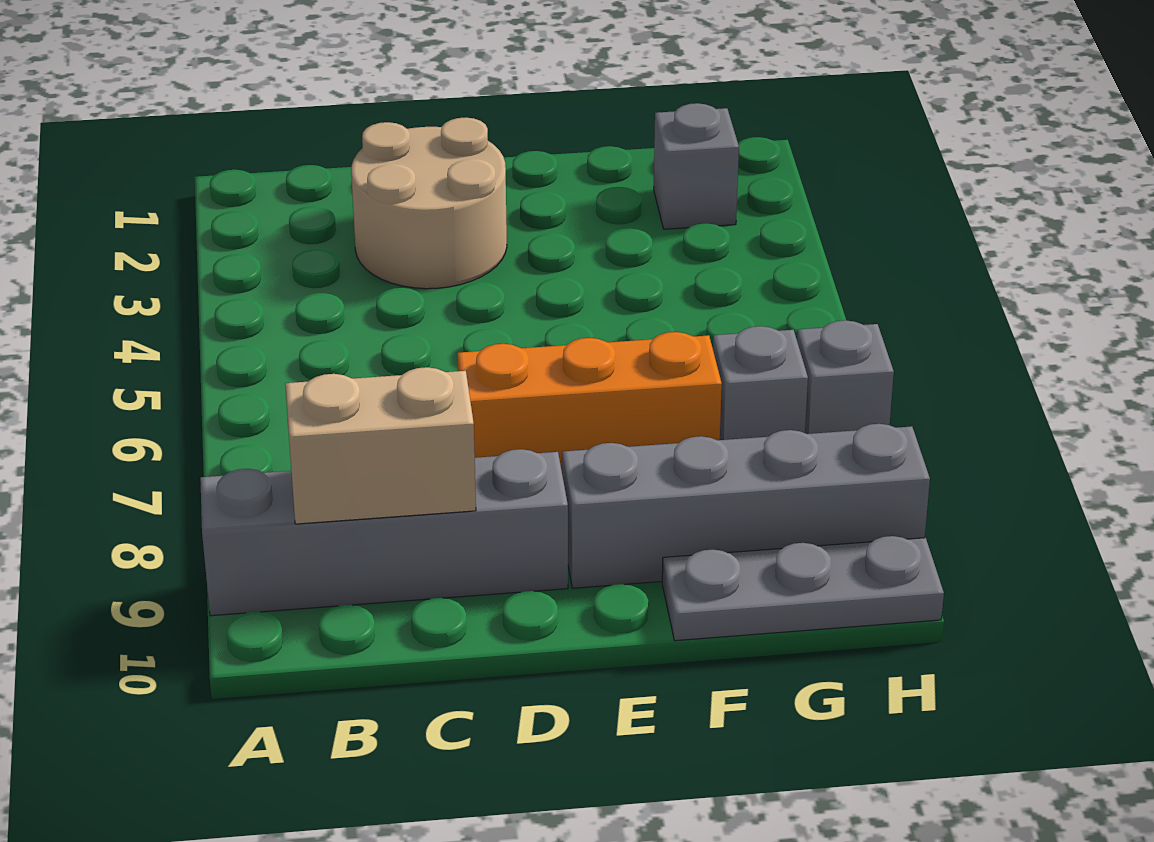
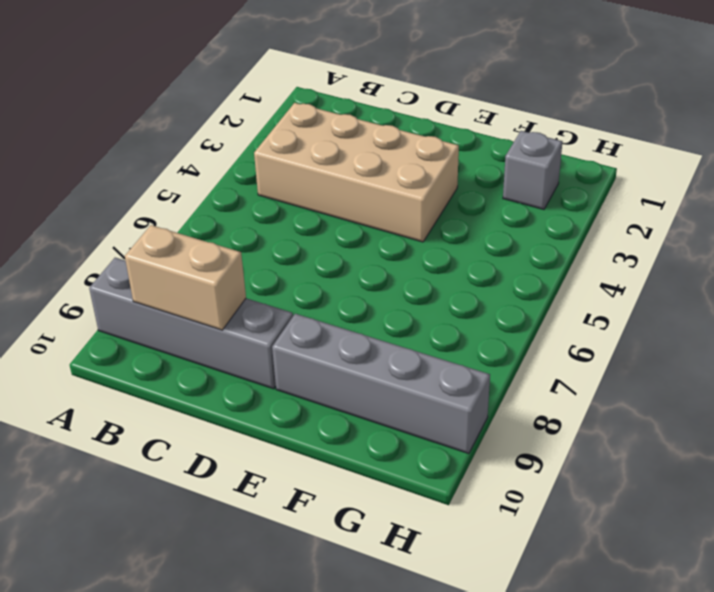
tan 2x4 brick [254,103,459,242] -> tan 2x2 round brick [351,118,507,289]
none -> orange 1x3 brick [457,332,722,470]
none -> grey 1x3 plate [662,536,944,641]

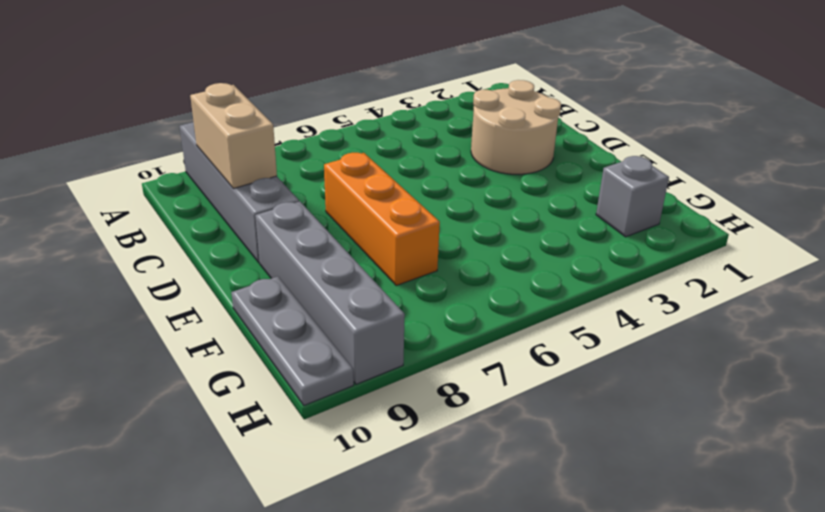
none -> grey 1x1 brick [713,326,808,440]
none -> grey 1x1 brick [797,320,894,434]

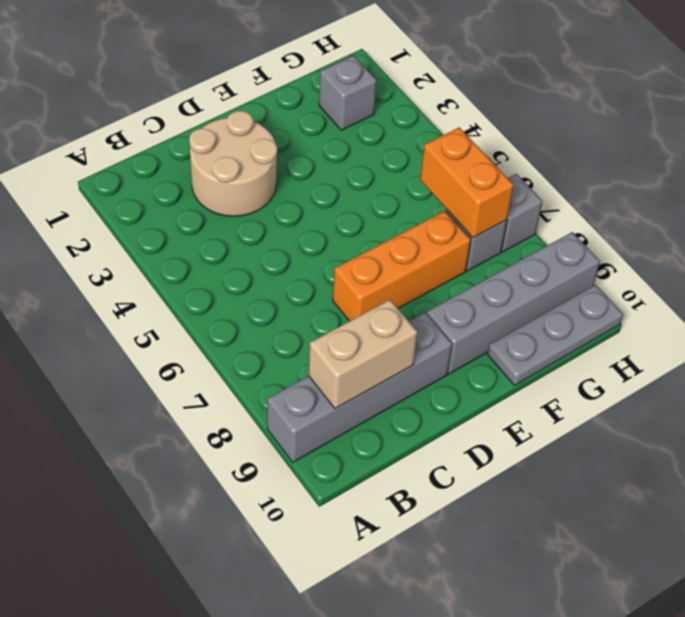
orange 1x2 brick [420,127,514,238] -> none

